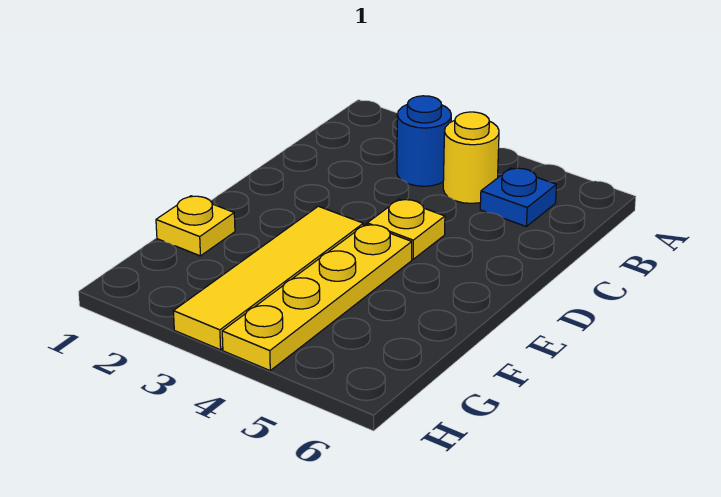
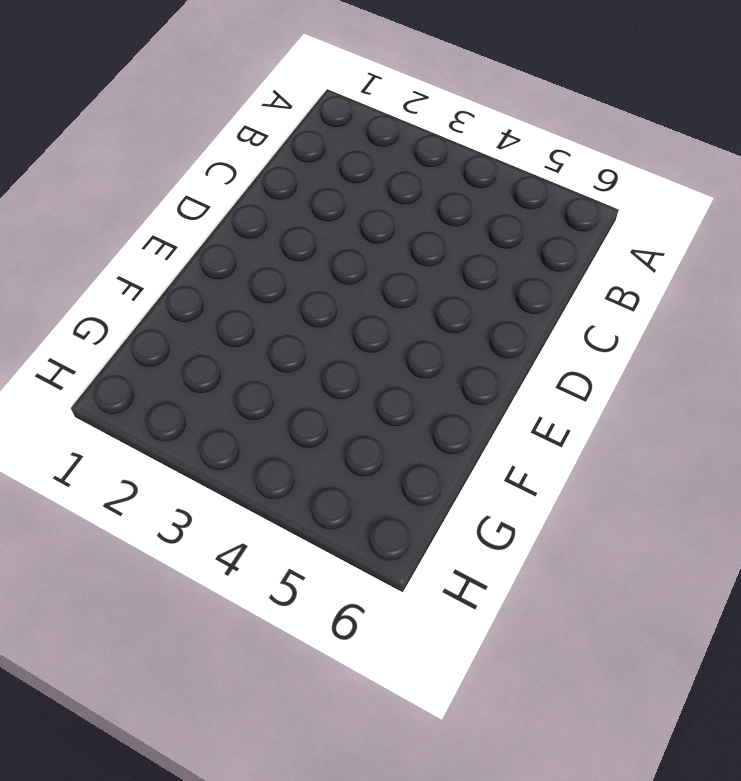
none -> blue 1x1 round brick [397,96,451,186]
none -> yellow 1x1 round brick [443,112,499,203]

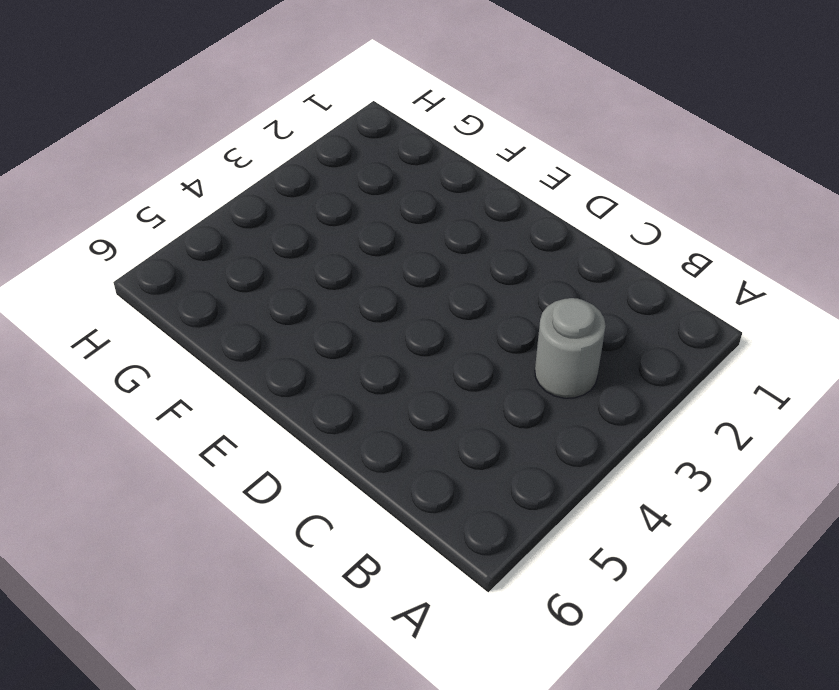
grey 1x1 round brick [535,298,606,398] -> blue 1x1 round brick [397,96,451,186]
none -> yellow 1x1 round brick [443,112,499,203]
none -> blue 1x1 plate [480,168,556,226]

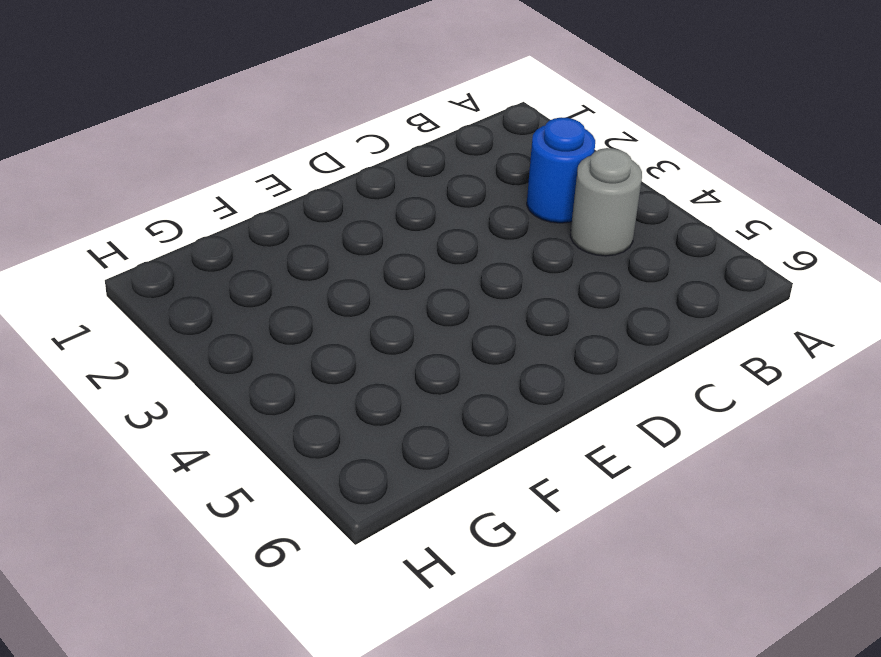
grey 1x1 round brick [570,148,642,256] -> yellow 1x1 round brick [443,112,499,203]
none -> blue 1x1 plate [480,168,556,226]
none -> yellow 1x1 plate [367,199,445,259]

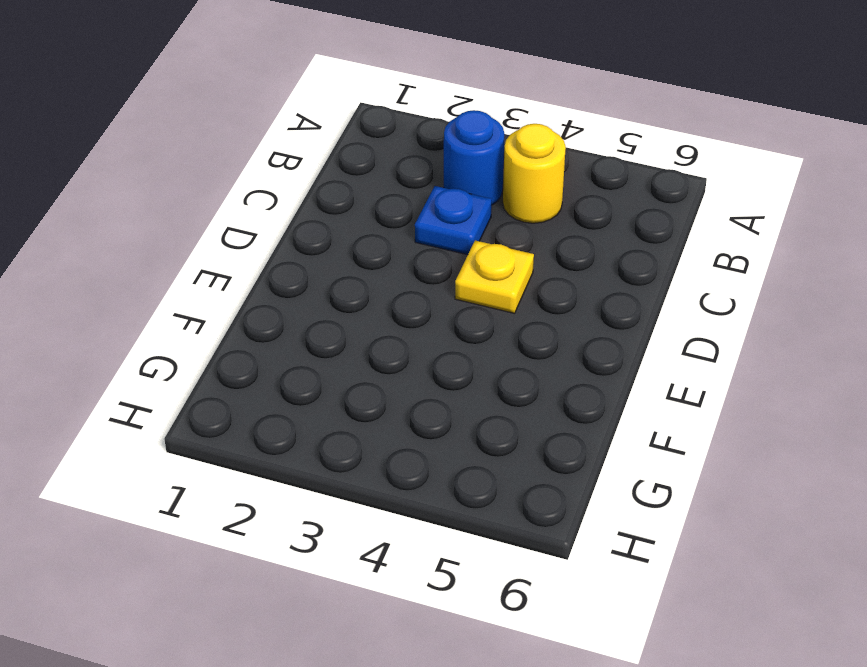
blue 1x1 plate [415,186,492,255] -> blue 1x1 plate moved to [480,168,556,226]
none -> yellow 1x4 tile [173,206,363,350]
none -> yellow 1x4 plate [222,224,412,370]

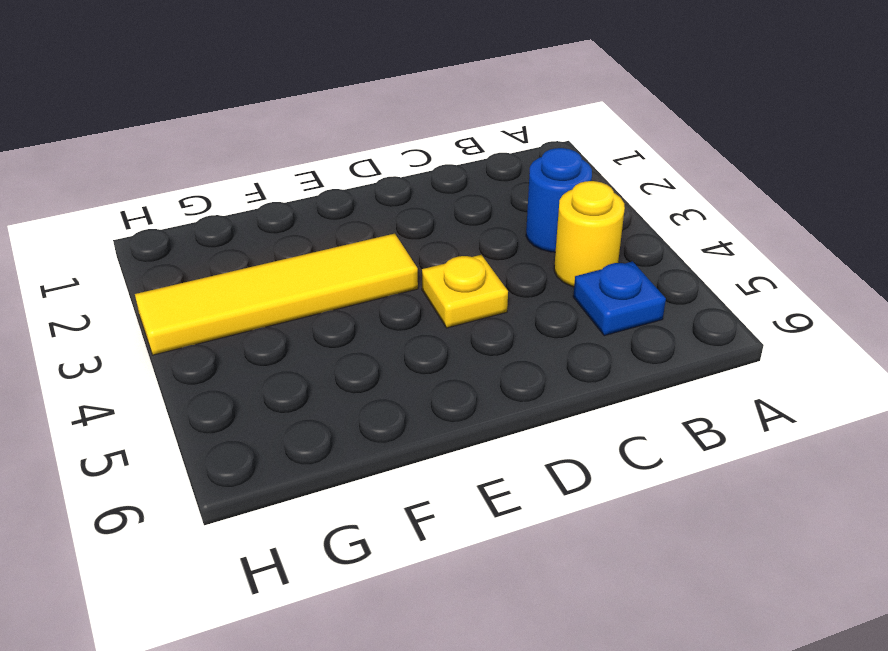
none -> yellow 1x4 plate [222,224,412,370]
none -> yellow 1x1 plate [156,196,235,256]

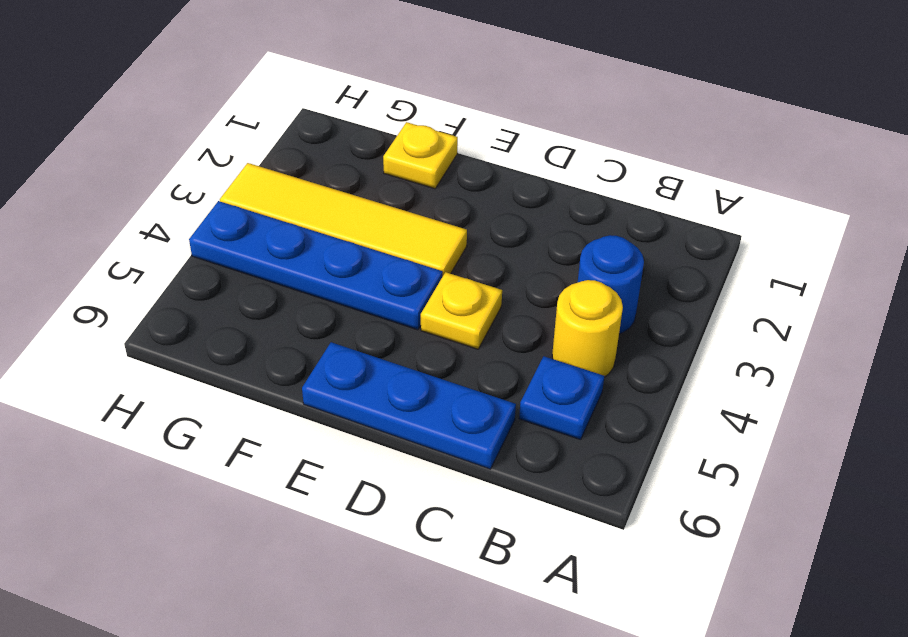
blue 1x3 plate [302,342,516,469] -> none
blue 1x4 plate [189,201,443,330] -> yellow 1x4 plate [222,224,412,370]

